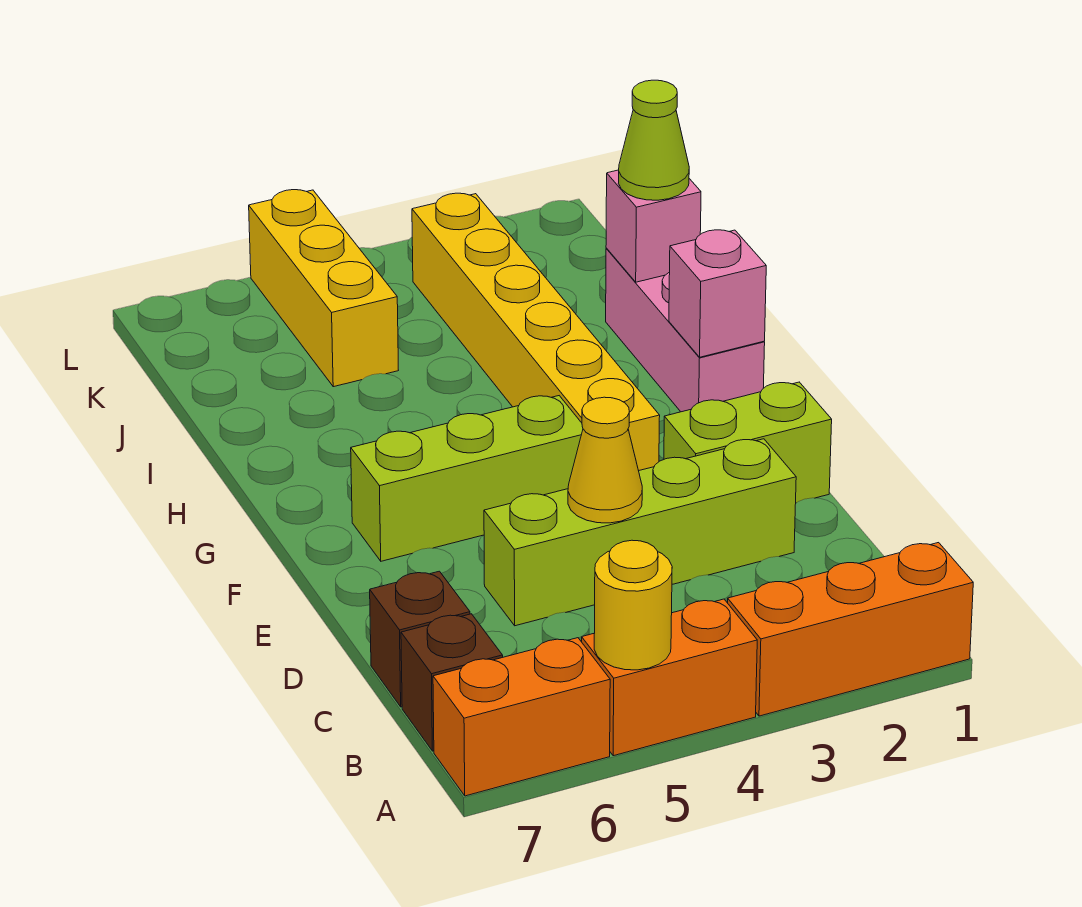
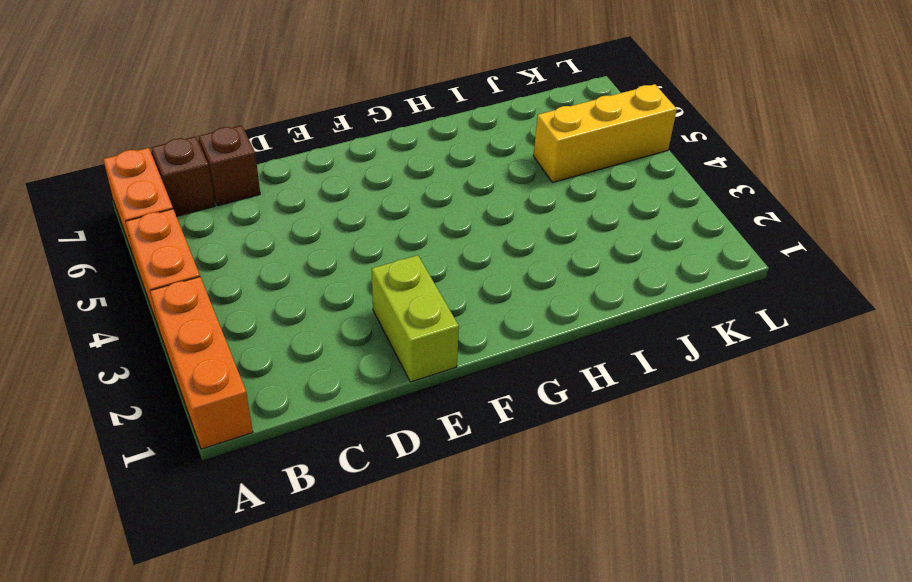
none -> lime 1x4 brick [484,439,796,626]
none -> yellow 1x6 brick [412,193,660,471]
none -> lime 1x3 brick [351,396,583,561]

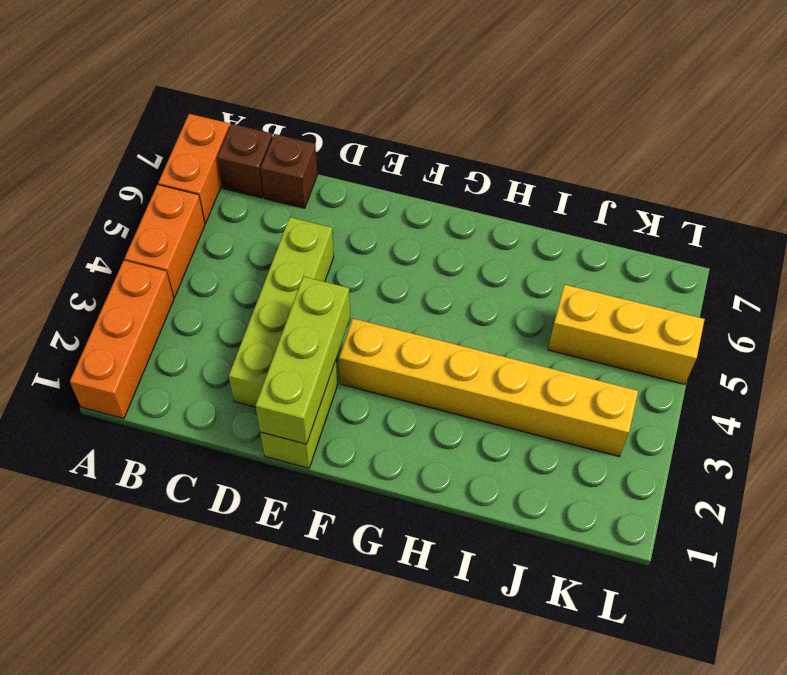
lime 1x3 brick [256,276,350,444] -> lime 1x3 brick moved to [351,396,583,561]
none -> pink 1x3 brick [606,248,765,412]
none -> yellow 1x1 round brick [594,540,672,670]
none -> yellow 1x1 cone [568,397,642,523]

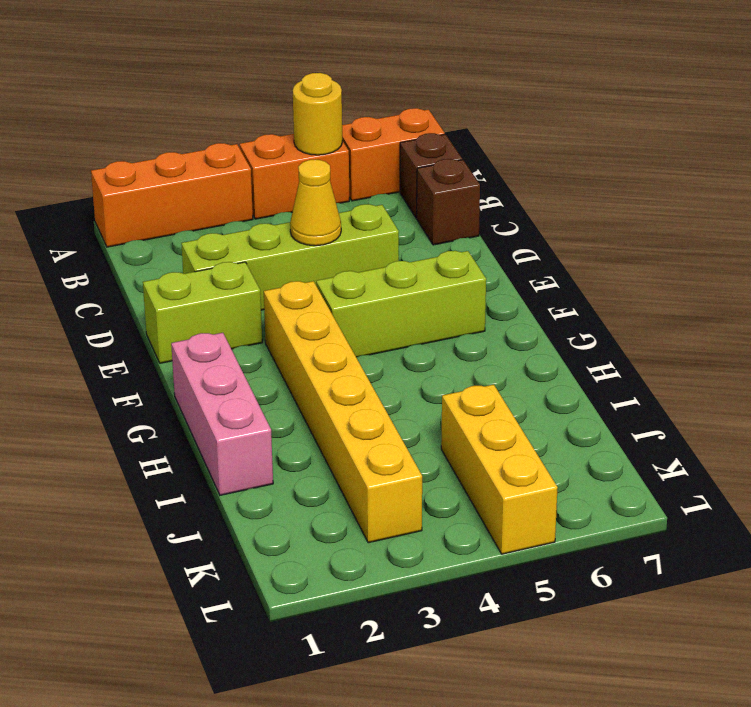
none -> pink 1x1 brick [669,230,766,357]
none -> pink 1x1 brick [606,170,701,282]
none -> lime 1x1 cone [618,80,689,200]

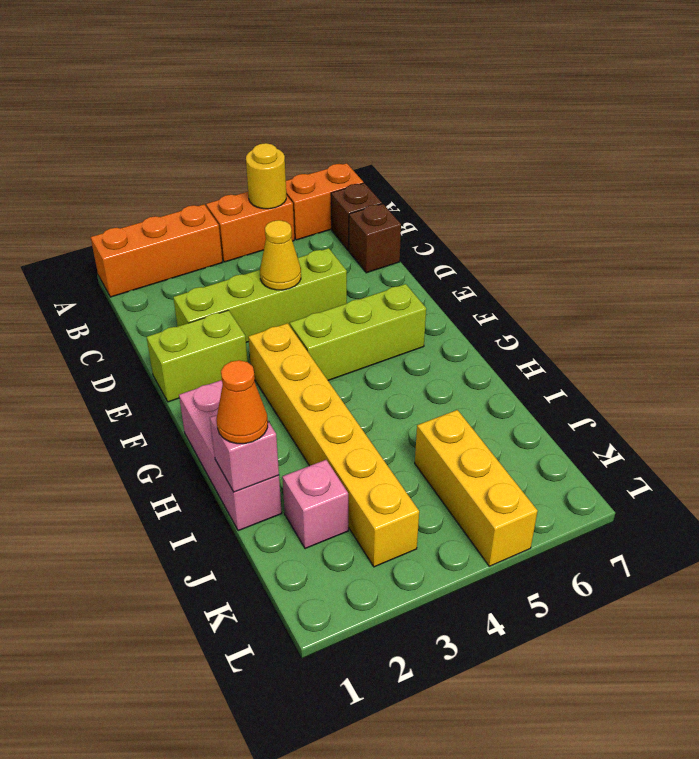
orange 1x1 cone [216,360,268,444] -> lime 1x1 cone [618,80,689,200]
pink 1x1 brick [282,460,348,549] -> pink 1x1 brick moved to [669,230,766,357]

